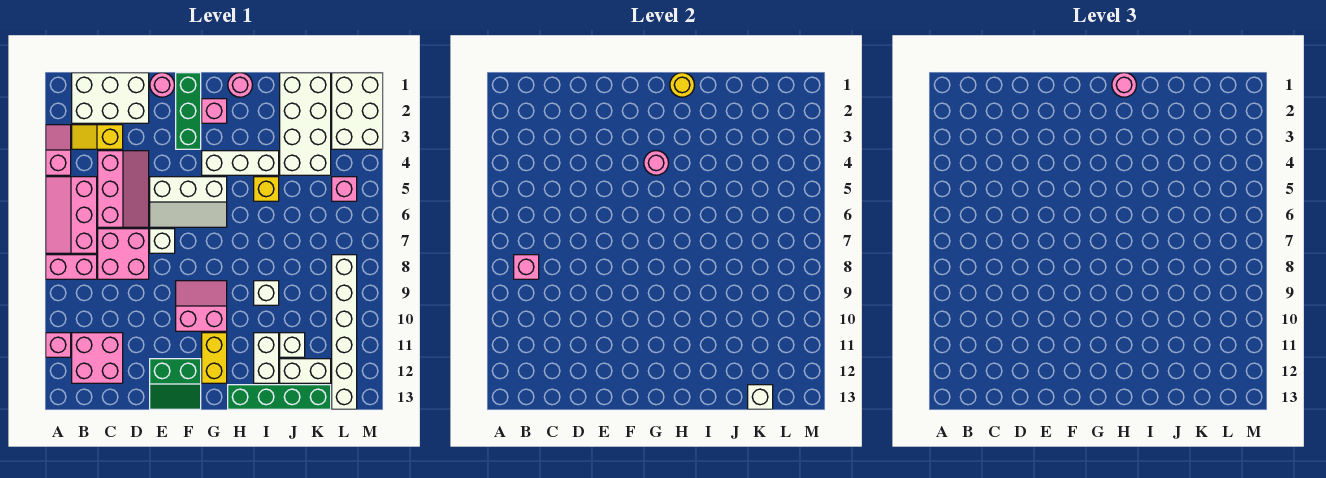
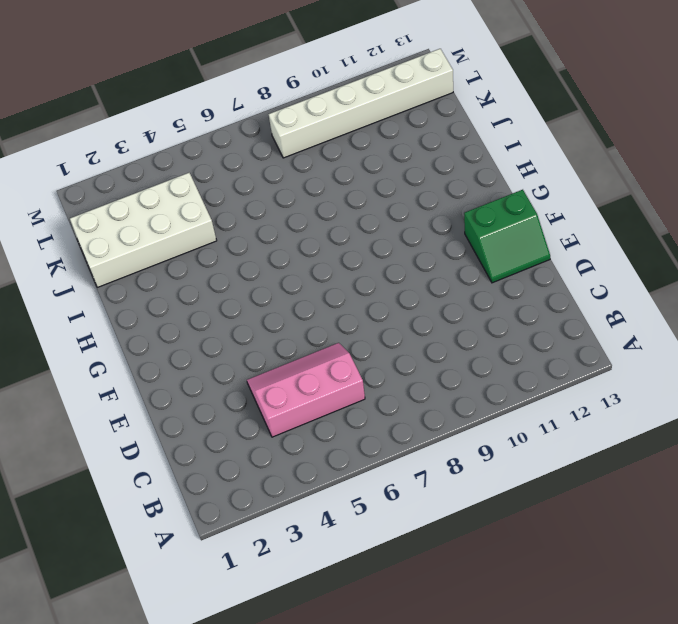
green 2x2 slope [464,190,550,283] -> green 2x2 slope turned to [150,359,201,409]
none -> pink 1x2 slope [46,125,71,175]
none -> pink 2x3 slope [46,177,97,253]
none -> pink 1x2 brick [46,255,97,279]
none -> pink 1x1 brick [46,333,71,357]

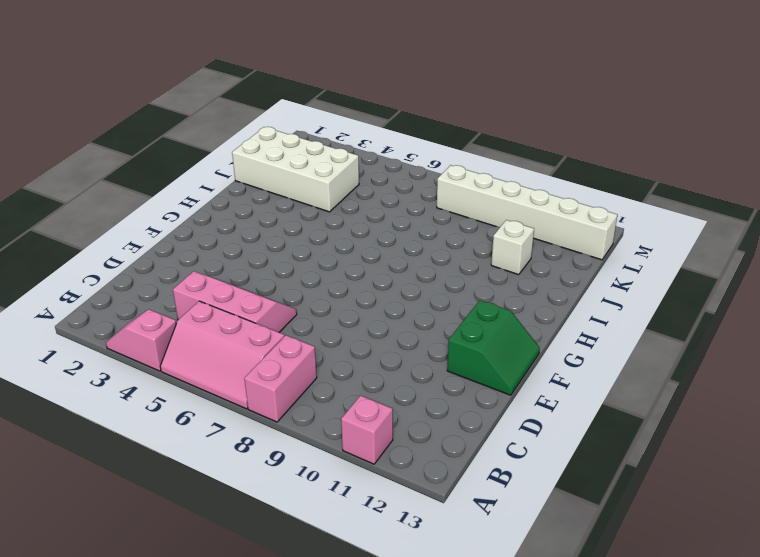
none -> white 2x3 brick [72,73,149,123]
none -> yellow 1x2 slope [72,125,123,149]
none -> pink 2x2 brick [72,333,123,383]
none -> pink 2x2 brick [98,229,149,279]

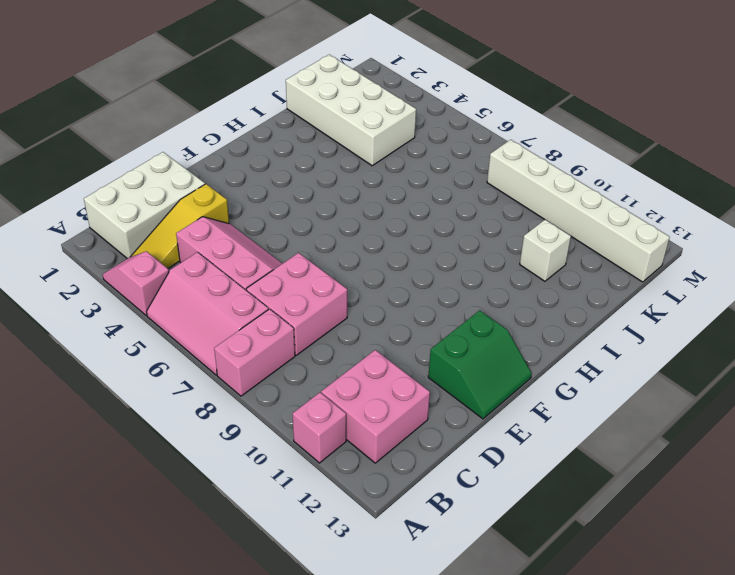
yellow 1x3 slope [131,184,229,268] -> yellow 1x2 slope [72,125,123,149]
none -> pink 1x1 round brick [150,73,174,97]
none -> white 2x3 slope [150,177,227,227]
none -> white 1x1 brick [150,229,175,253]
none -> green 1x3 brick [176,73,201,149]

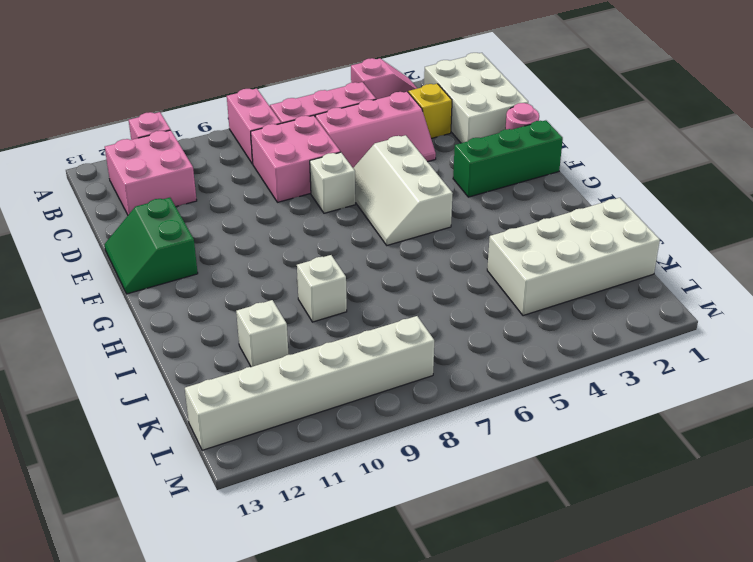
none -> pink 2x2 slope [176,281,227,331]
none -> pink 1x1 brick [202,99,227,123]
none -> white 1x3 brick [202,151,279,175]
none -> yellow 1x2 brick [202,333,227,383]

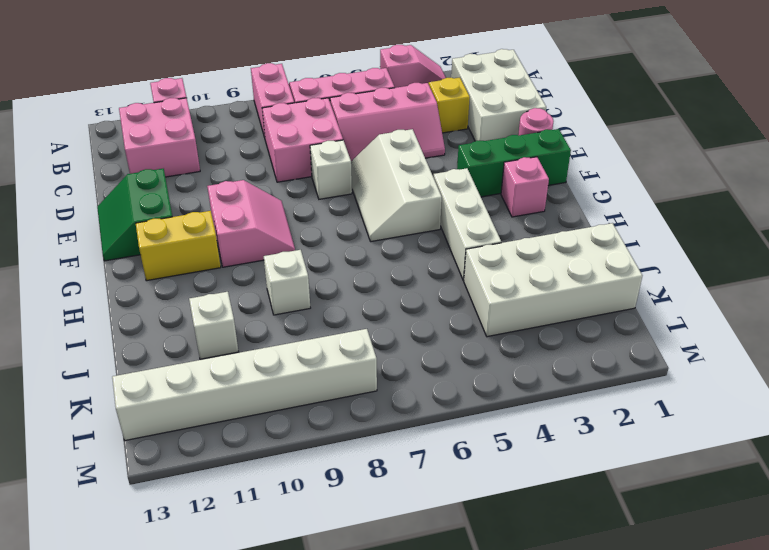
none -> pink 1x1 round brick [228,73,252,97]
none -> green 1x4 brick [228,385,331,409]
none -> yellow 1x1 brick [254,177,279,201]
none -> white 1x2 brick [254,333,279,383]

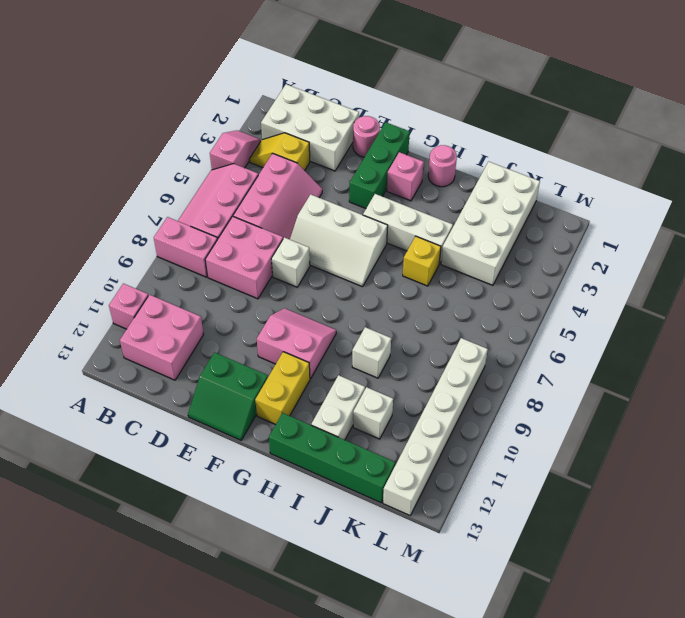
none -> white 1x2 brick [280,359,331,383]
none -> white 2x3 brick [332,73,383,149]
none -> pink 1x1 brick [332,177,357,201]
none -> pink 1x1 brick [514,255,539,279]

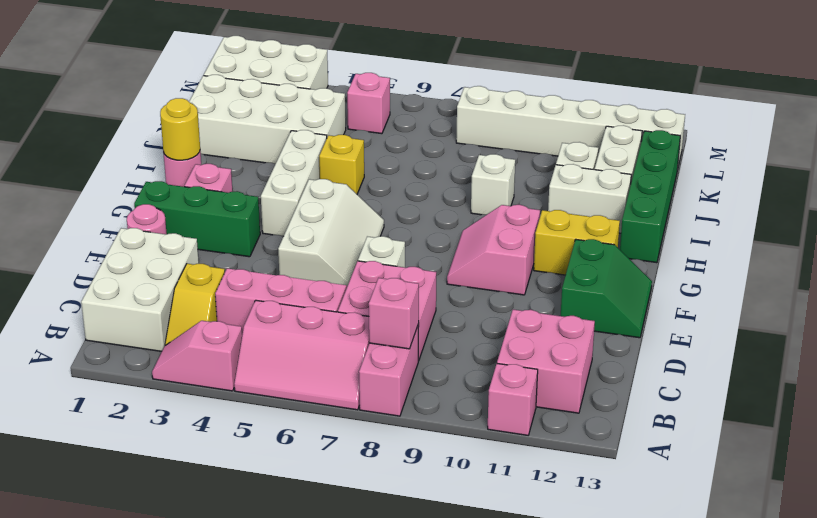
none -> pink 1x1 round brick [644,151,668,175]
none -> white 1x1 brick [748,385,773,409]
none -> pink 1x1 round brick [1112,73,1136,97]

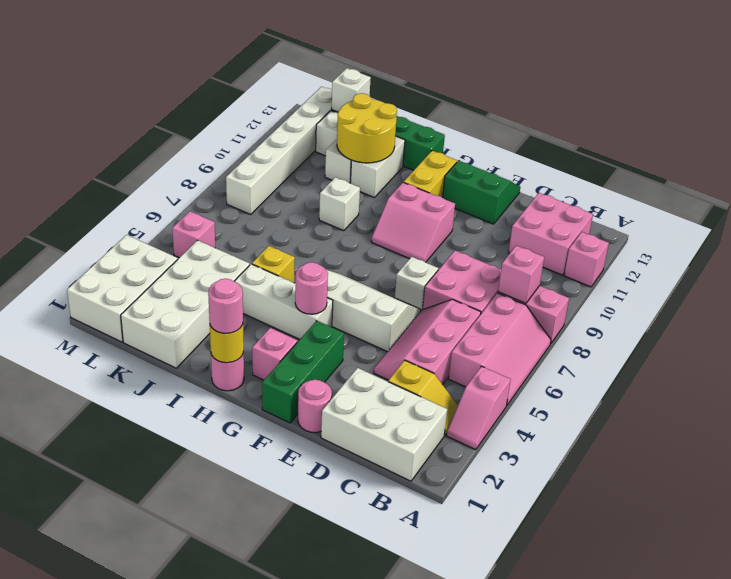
yellow 2x2 round brick [337,93,397,163] -> none

